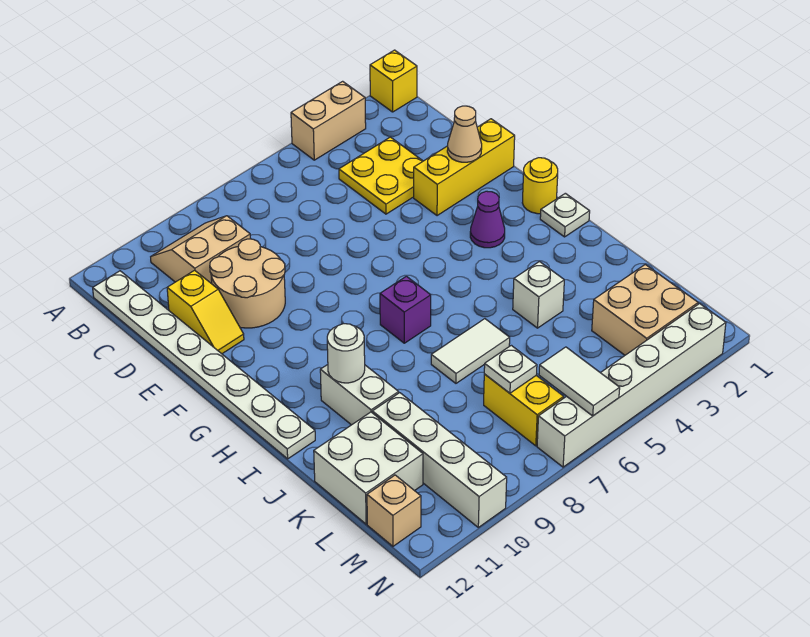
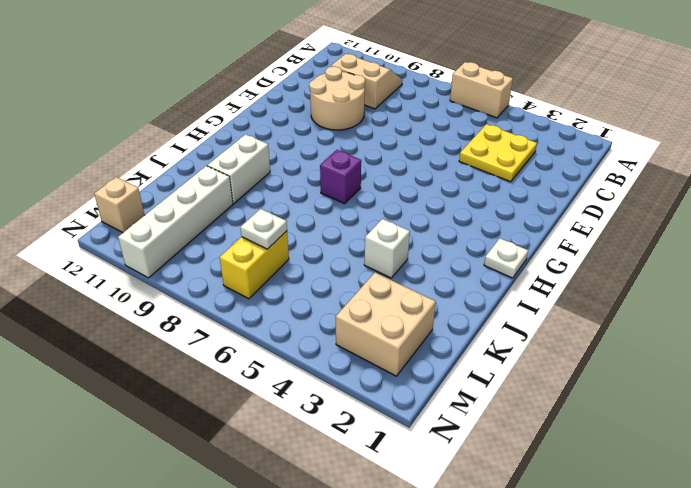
tan 1x2 brick [450,62,513,118] -> tan 1x2 brick moved to [291,81,366,160]
none -> yellow 1x1 brick [370,50,417,112]
none -> white 1x8 plate [93,271,315,459]
none -> yellow 1x2 slope [167,270,244,354]

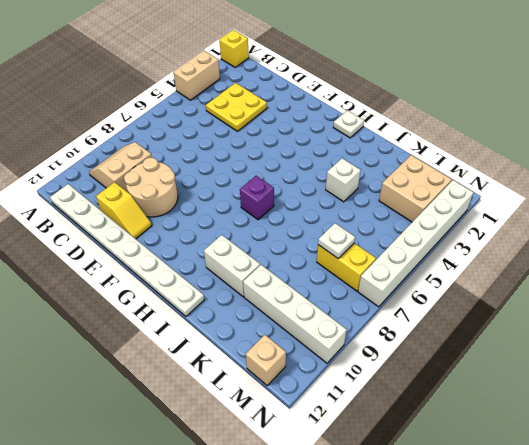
none -> yellow 1x3 brick [414,119,515,216]
none -> yellow 1x1 round brick [522,158,558,214]
none -> purple 1x1 cone [470,191,505,248]

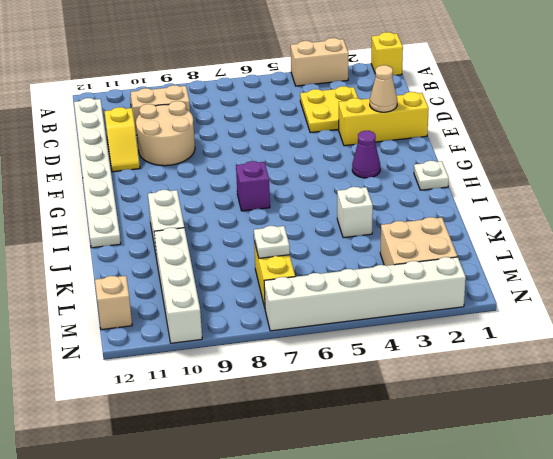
none -> yellow 1x1 round brick [522,158,558,214]
none -> white 1x2 tile [431,319,510,383]
none -> white 2x2 brick [314,412,423,524]

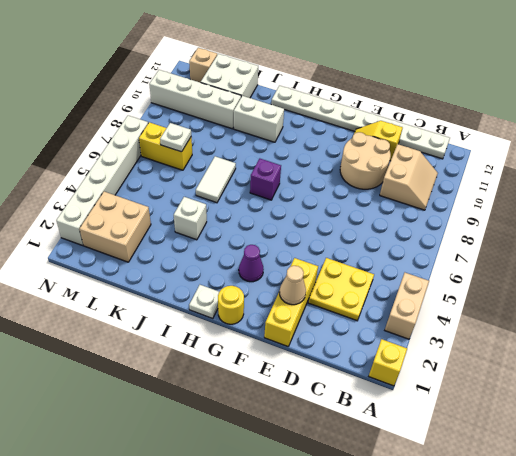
none -> white 1x1 round brick [327,324,365,383]
none -> white 1x2 tile [539,347,620,416]

